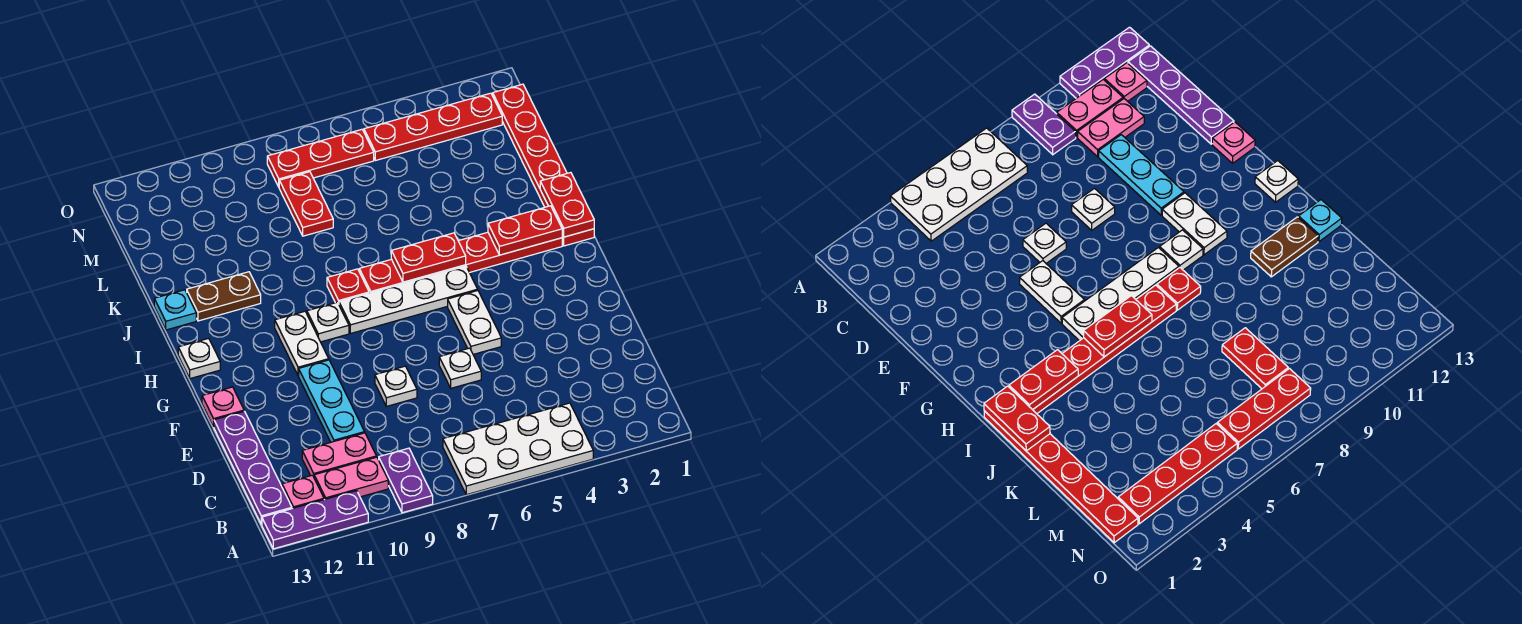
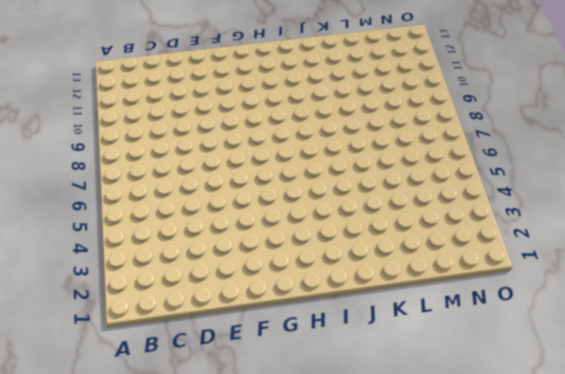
none -> white 2x4 plate [443,403,593,495]
none -> purple 1x2 plate [379,448,433,513]
none -> purple 1x3 plate [262,491,368,549]

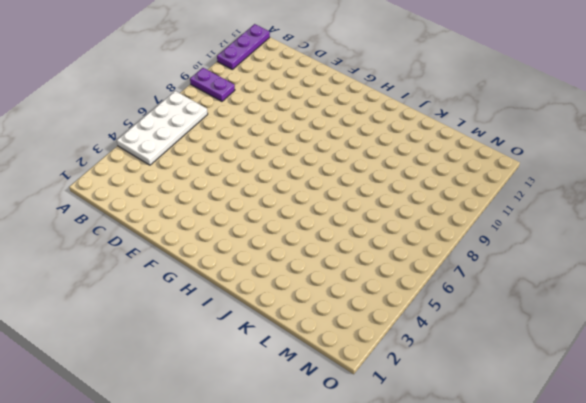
none -> pink 1x2 plate [314,457,388,500]
none -> pink 1x1 plate [282,475,324,509]
none -> purple 1x4 plate [214,411,292,525]

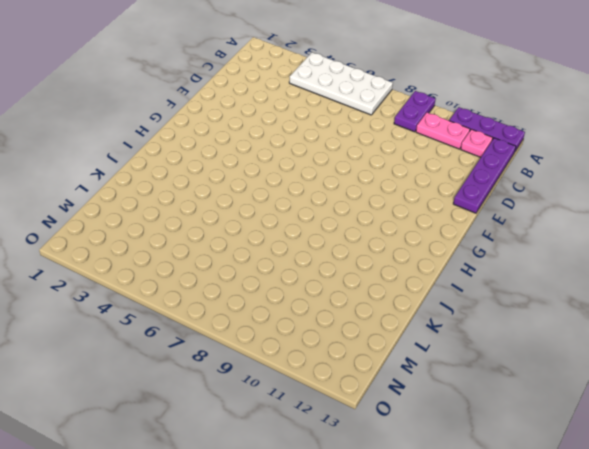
none -> pink 1x2 plate [302,433,376,476]
none -> cyan 1x3 plate [299,360,365,442]
none -> white 1x1 plate [439,348,481,388]

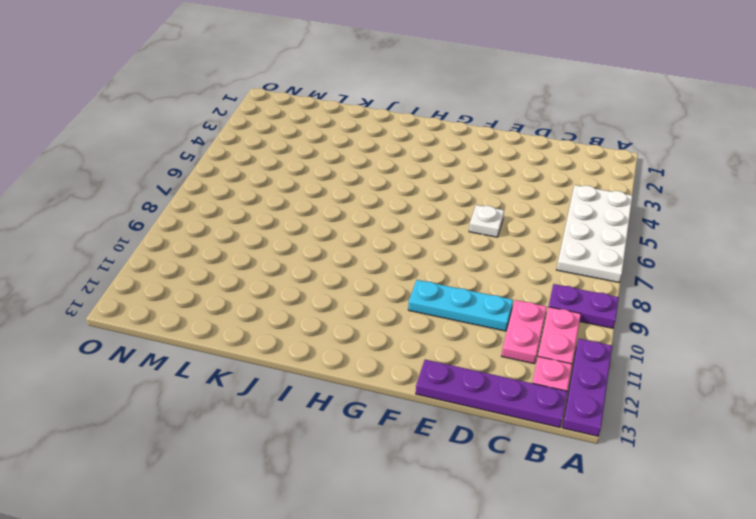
none -> white 1x1 plate [375,366,417,406]
none -> white 1x2 plate [448,291,501,354]
none -> pink 1x1 plate [202,387,244,427]

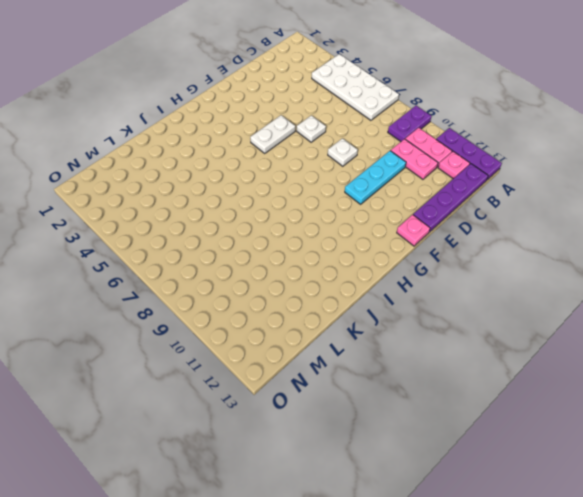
none -> white 1x2 plate [275,311,329,376]
none -> white 1x4 plate [339,266,478,333]
none -> white 1x1 plate [307,302,349,342]

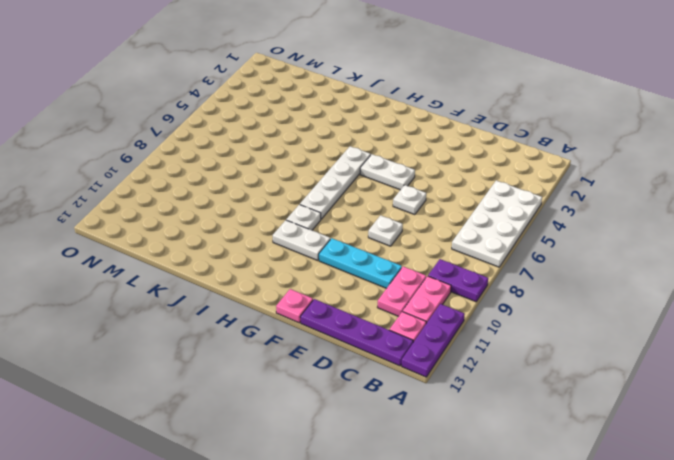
none -> white 1x1 plate [178,338,220,379]
none -> red 1x6 plate [493,84,594,246]
none -> red 1x6 plate [359,232,562,293]

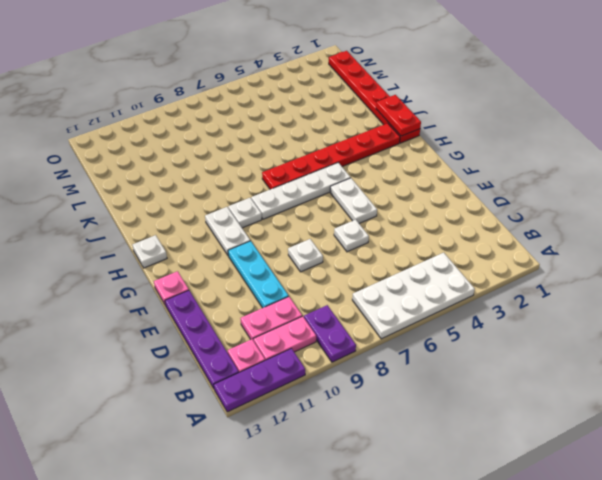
none -> red 1x1 plate [327,269,369,304]
none -> brown 1x2 plate [187,272,261,321]
none -> cyan 1x1 plate [154,290,196,330]

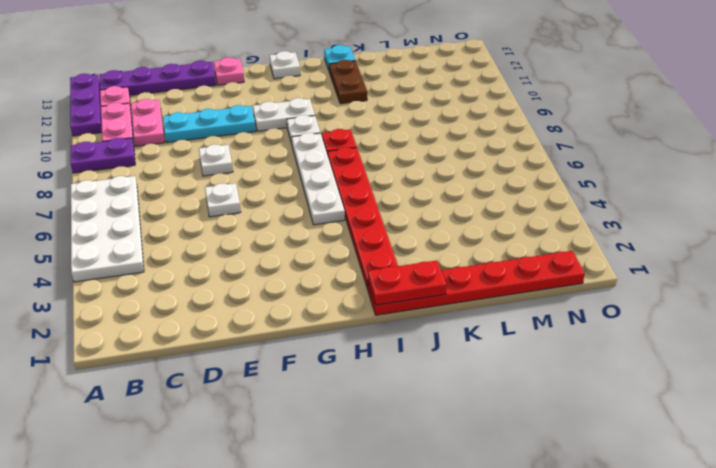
none -> white 1x2 plate [448,291,501,354]
none -> red 1x2 plate [279,172,333,236]
none -> red 1x4 plate [364,93,502,161]

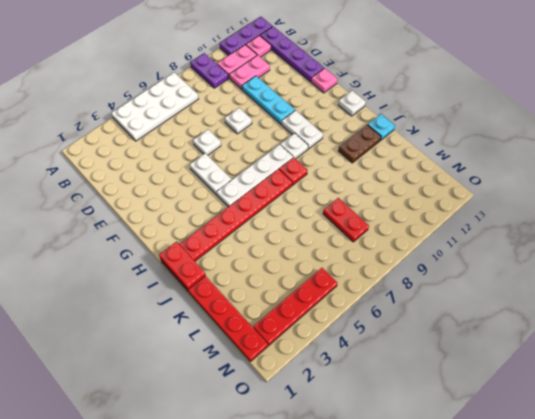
none -> red 1x3 plate [267,129,374,187]
none -> red 1x2 plate [488,206,562,255]
none -> red 1x2 plate [391,233,466,282]

